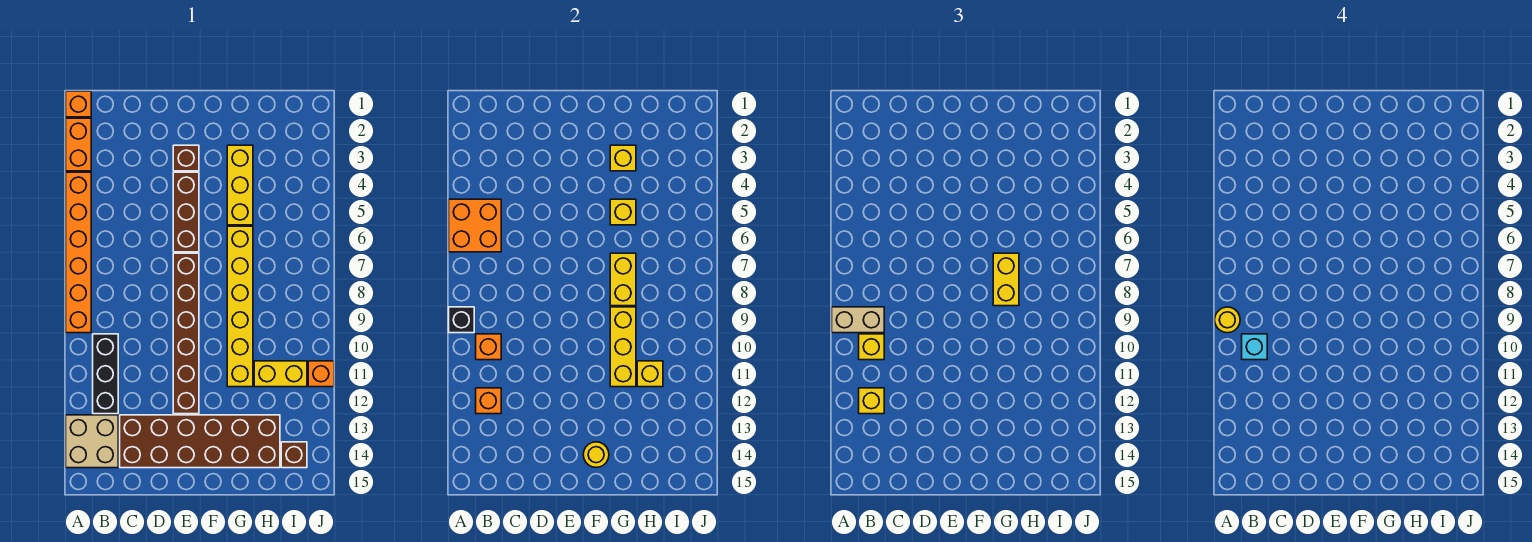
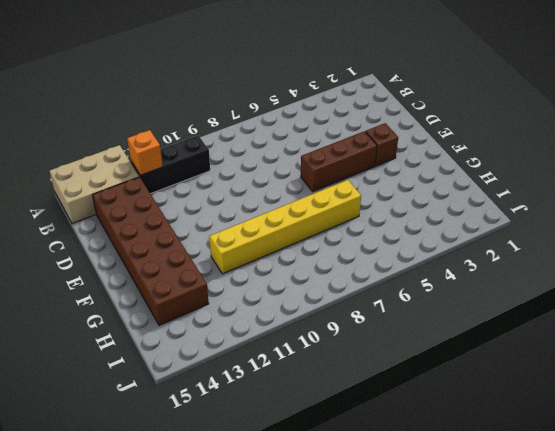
tan 2x3 brick [50,145,139,224] -> tan 2x2 brick [66,415,118,468]
none -> orange 1x1 brick [66,91,91,117]
none -> orange 1x2 brick [66,118,91,171]
none -> orange 1x6 brick [66,172,91,333]
none -> brown 1x6 brick [173,253,199,414]

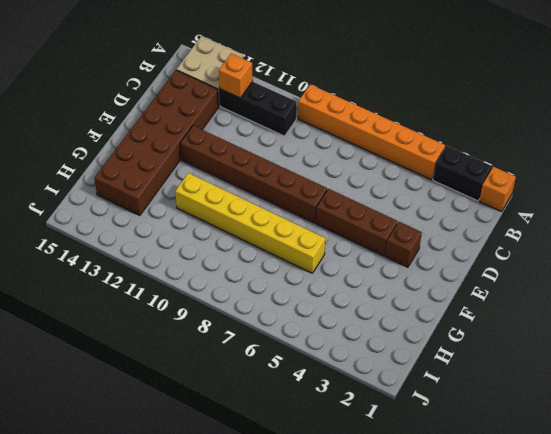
black 1x2 brick [433,146,492,201] -> orange 1x2 brick [66,118,91,171]
none -> yellow 1x3 brick [227,145,253,225]
none -> yellow 1x2 brick [254,361,307,387]
none -> brown 1x1 brick [281,442,307,468]
none -> orange 1x1 brick [308,361,334,387]

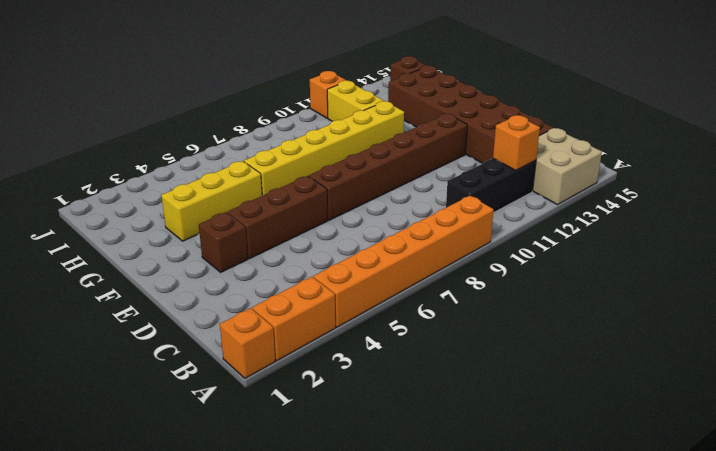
none -> orange 2x2 brick [449,199,501,252]
none -> black 1x1 brick [449,307,474,333]
none -> orange 1x1 brick [476,334,501,360]
none -> yellow 1x1 round brick [583,442,609,467]

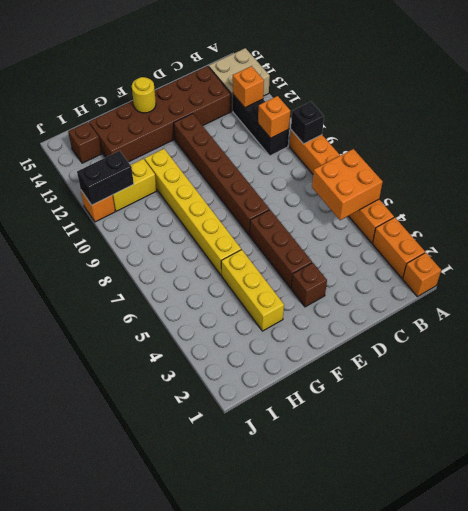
black 1x2 brick [77,151,134,205] -> none
none -> yellow 1x1 brick [610,145,636,171]
none -> yellow 1x1 brick [610,199,636,225]
none -> yellow 1x2 brick [610,253,636,306]
none -> yellow 1x3 brick [610,307,636,387]

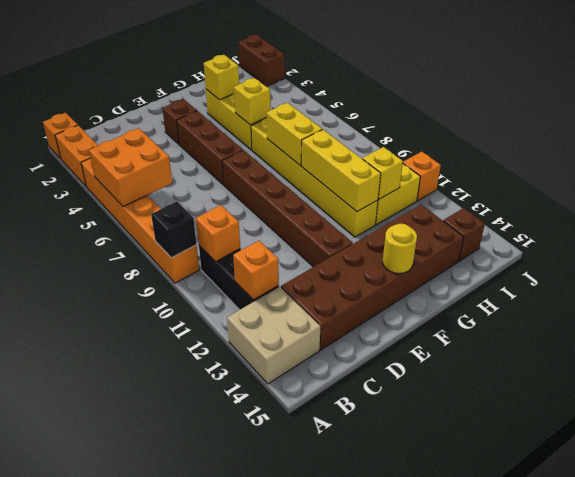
brown 1x2 brick [238,35,285,86] -> none
none -> tan 1x2 brick [832,307,884,333]
none -> yellow 1x1 brick [859,334,884,360]
none -> yellow 1x1 brick [859,388,884,414]
none -> yellow 1x2 brick [993,253,1019,306]

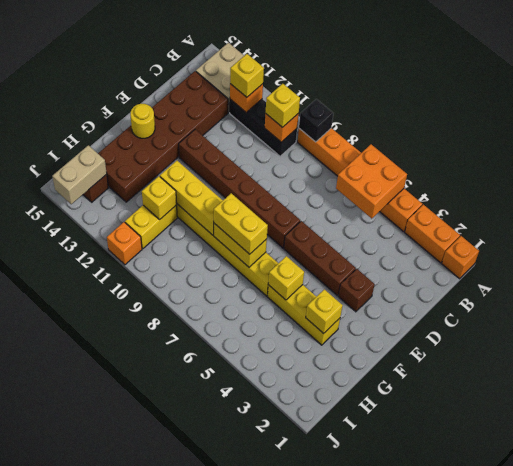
tan 1x2 brick [52,145,107,204] -> tan 1x2 brick moved to [832,307,884,333]
none -> yellow 1x1 round brick [1215,307,1240,333]
none -> cyan 1x1 brick [1242,334,1267,360]

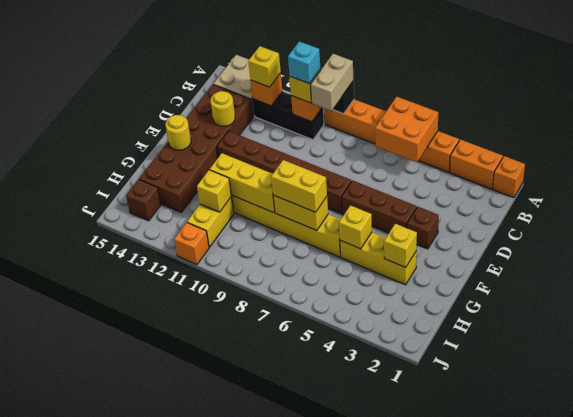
yellow 1x1 round brick [211,91,235,126] -> yellow 1x1 round brick moved to [1215,307,1240,333]

